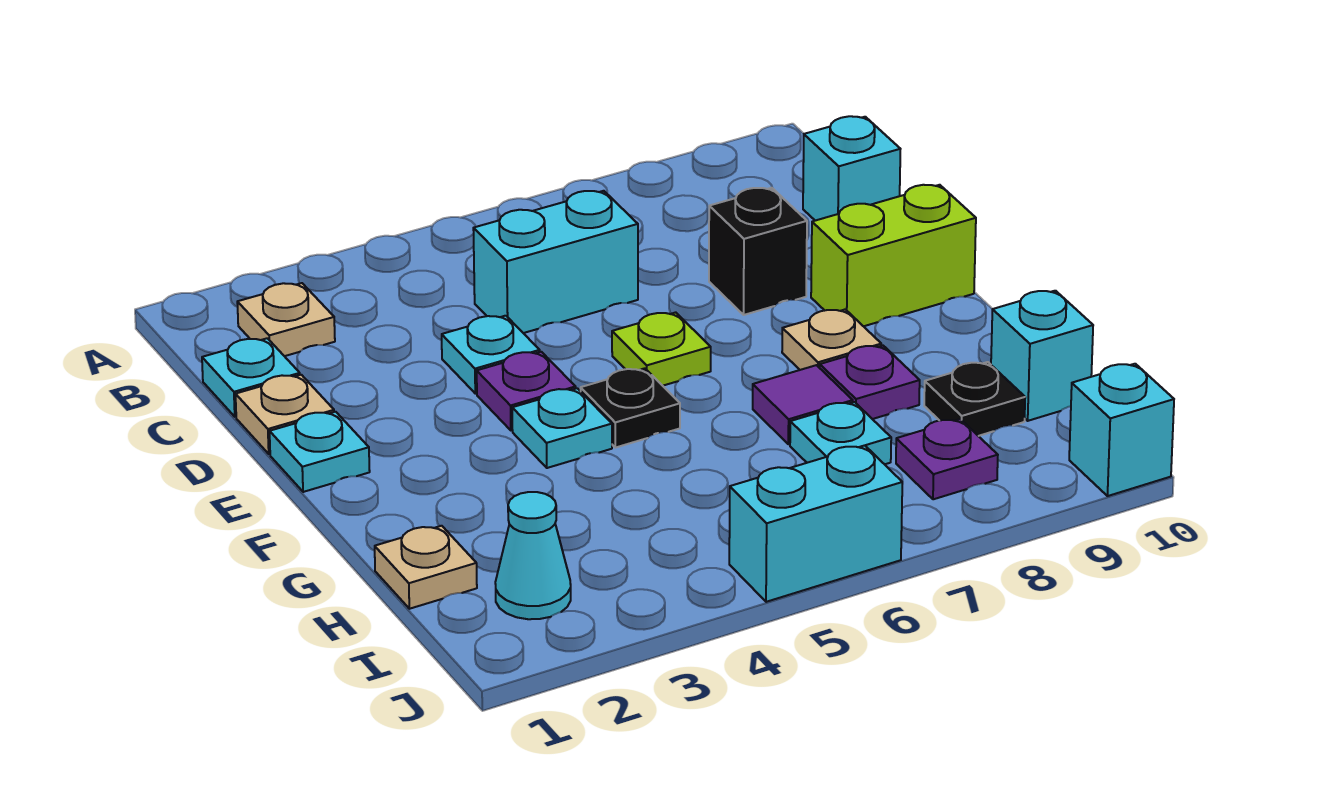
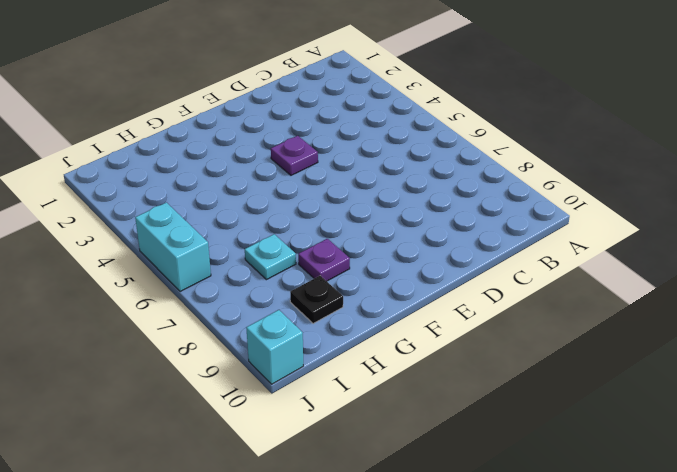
none -> tan 1x1 plate [237,283,335,356]
none -> cyan 1x1 plate [202,338,300,417]
none -> cyan 1x2 brick [473,191,638,333]

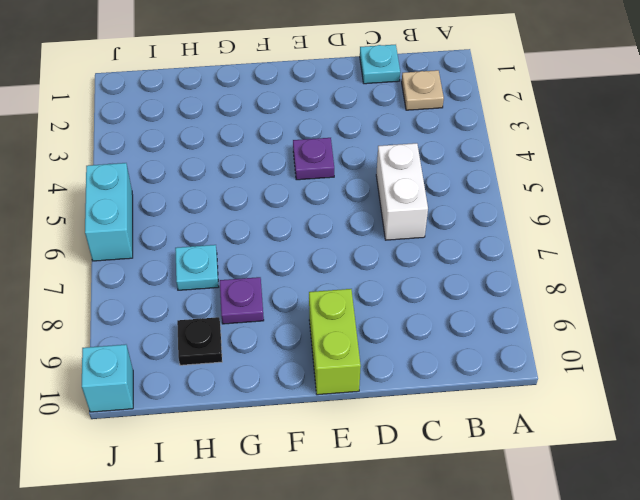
white 1x2 brick [376,143,428,240] -> cyan 1x2 brick [473,191,638,333]
none -> cyan 1x1 brick [803,116,900,221]
none -> tan 1x1 plate [236,375,334,454]
none -> cyan 1x1 plate [442,316,540,394]

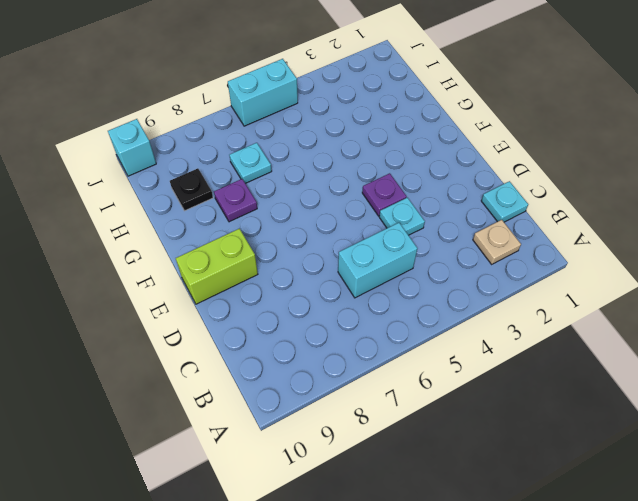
none -> cyan 1x1 brick [803,116,900,221]
none -> tan 1x1 plate [236,375,334,454]
none -> black 1x1 brick [709,188,807,315]

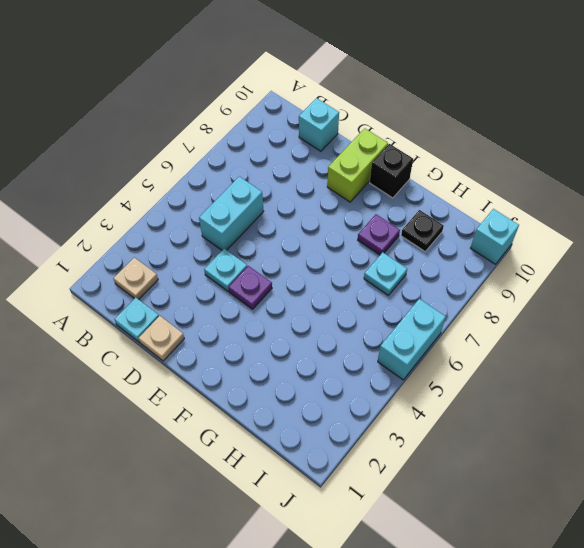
black 1x1 brick [370,144,413,198] -> black 1x1 brick moved to [709,188,807,315]
none -> cyan 1x1 plate [270,412,370,492]
none -> lime 1x1 plate [612,312,711,386]
none -> cyan 1x1 plate [512,388,612,468]

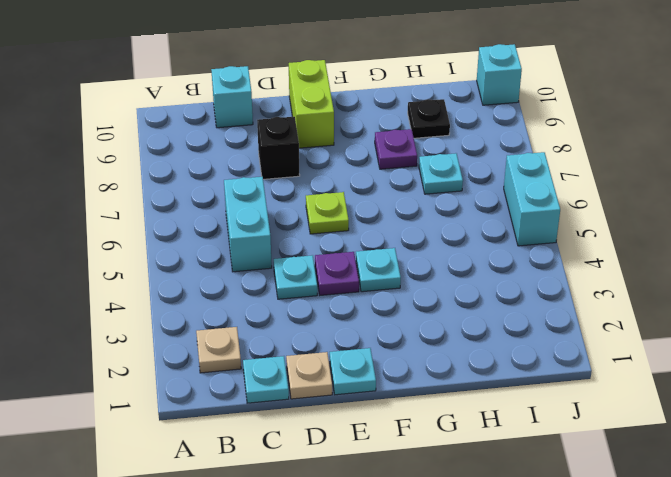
none -> black 1x1 plate [581,368,680,448]
none -> tan 1x1 plate [782,309,881,370]
none -> purple 1x1 tile [753,365,853,444]

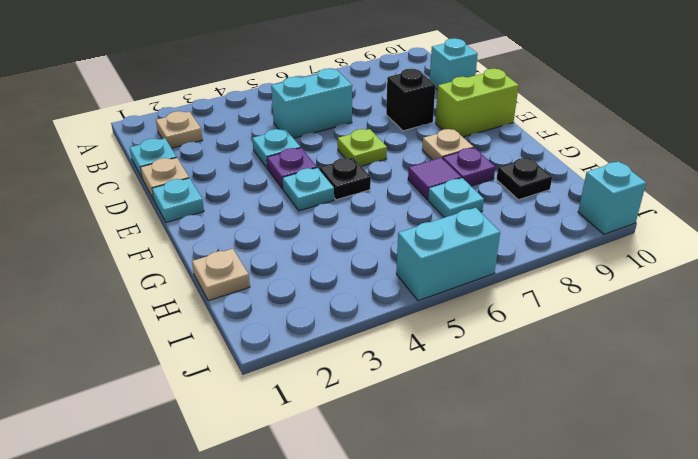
none -> cyan 1x1 brick [991,291,1093,421]
none -> cyan 1x1 cone [495,492,571,619]
none -> purple 1x1 plate [896,419,998,499]

